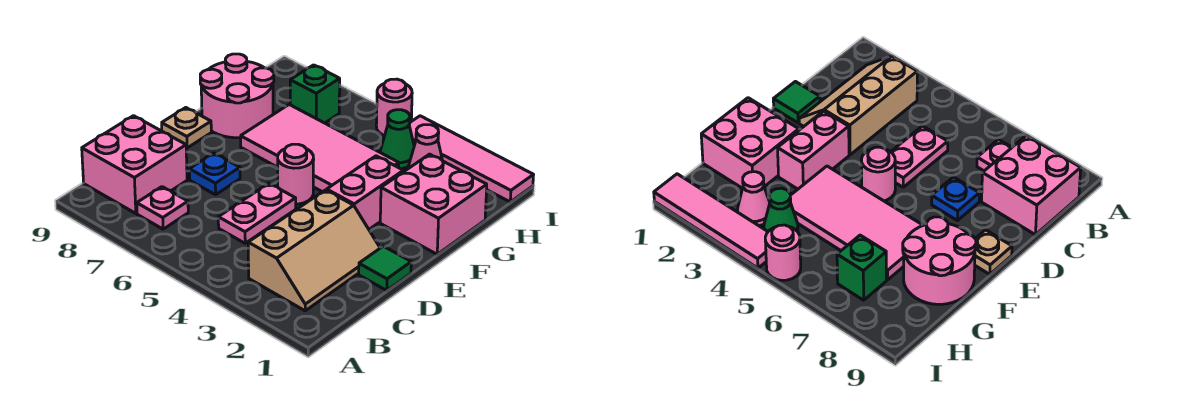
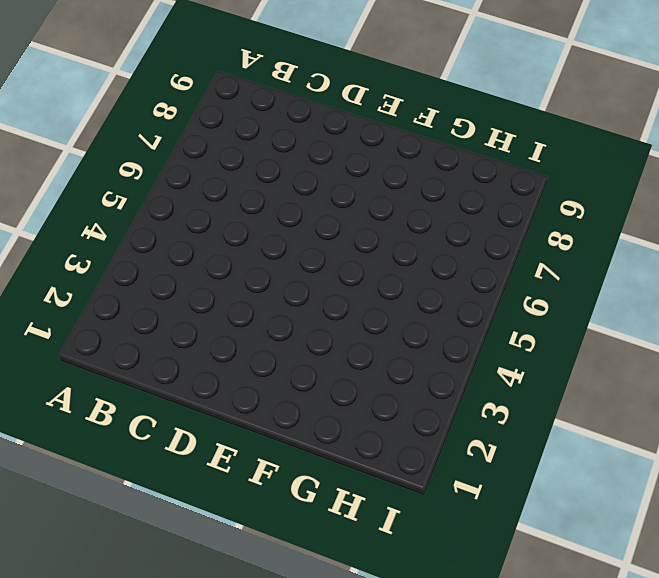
none -> tan 2x3 slope [248,190,380,311]
none -> pink 1x1 plate [137,187,188,229]
none -> pink 2x2 brick [82,116,187,213]

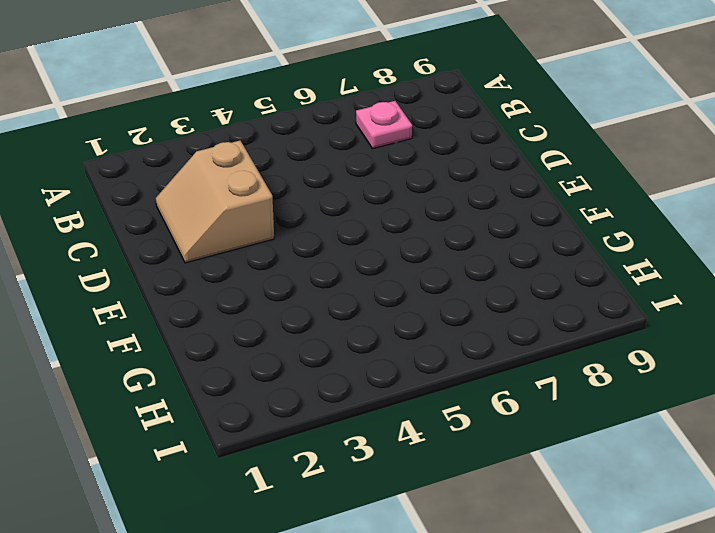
tan 2x2 slope [156,141,274,263] -> tan 2x3 slope [248,190,380,311]
none -> pink 2x2 brick [82,116,187,213]
none -> pink 1x2 plate [218,183,296,243]
none -> green 1x1 tile [359,246,411,290]

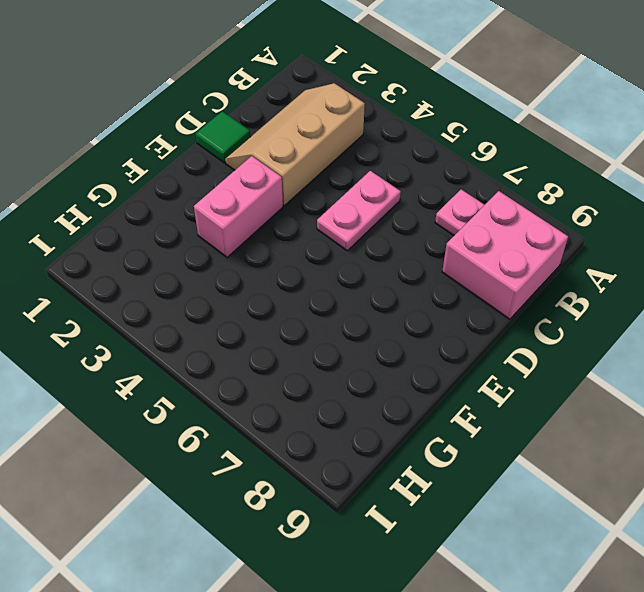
none -> blue 1x1 plate [189,153,240,195]
none -> pink 1x1 round brick [278,144,314,204]
none -> tan 1x1 plate [162,108,211,148]

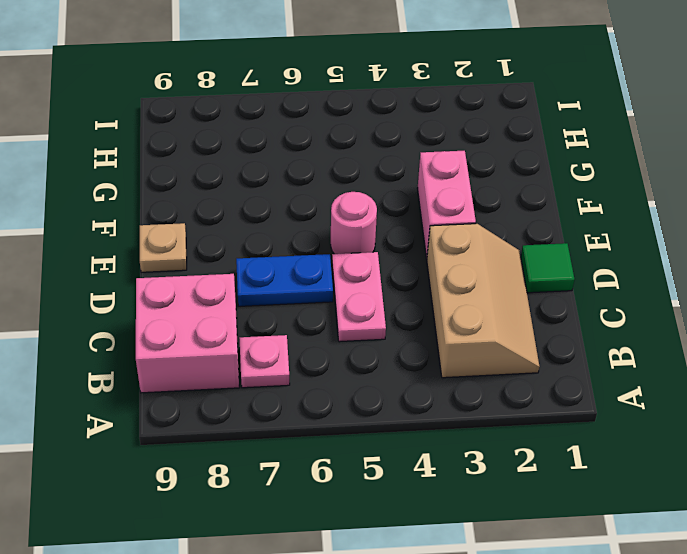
blue 1x2 plate [236,254,333,306] -> blue 1x1 plate [189,153,240,195]
none -> pink 2x2 brick [380,154,487,254]
none -> pink 2x4 tile [241,105,399,192]
none -> pink 2x2 round brick [200,54,274,138]

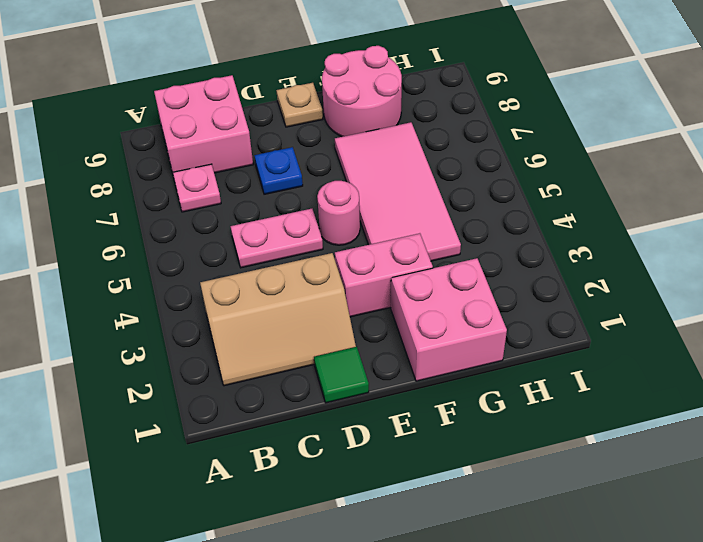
none -> pink 1x1 cone [408,125,442,168]
none -> green 1x1 cone [380,110,414,169]
none -> green 1x1 brick [290,65,340,123]

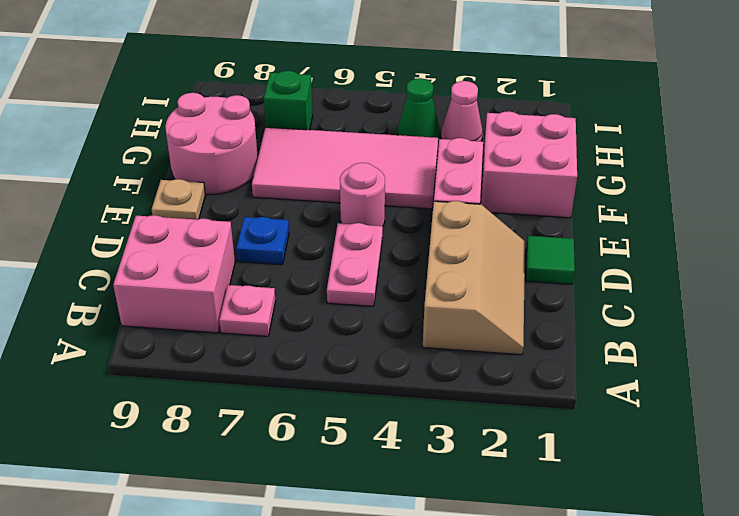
none -> pink 1x4 tile [409,116,533,202]
none -> pink 1x1 round brick [376,79,412,136]

